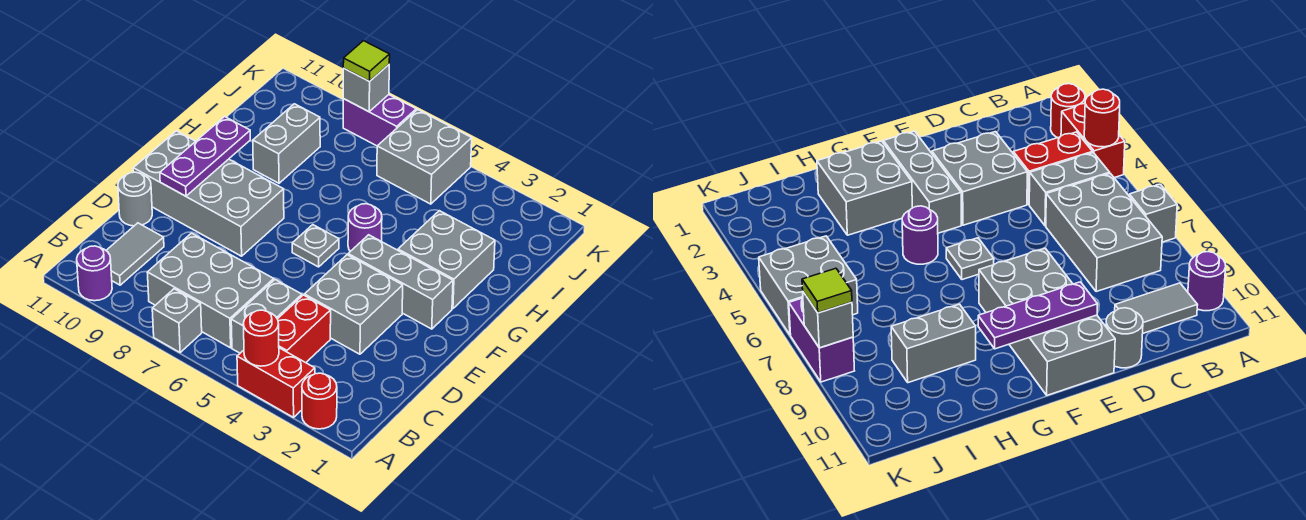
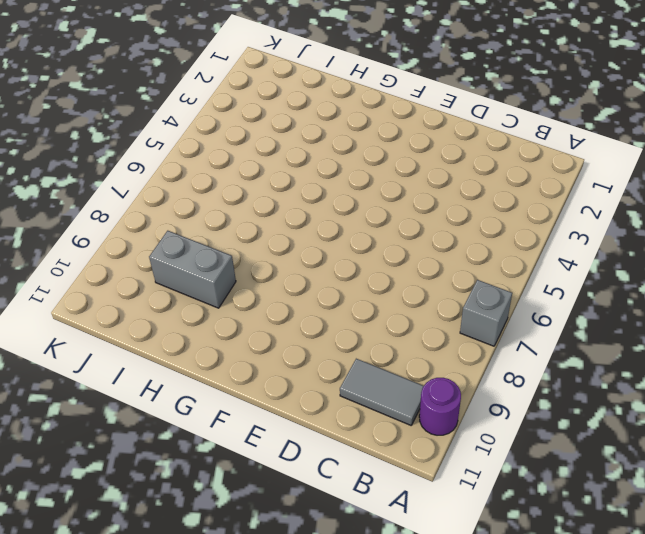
none -> red 1x1 round brick [302,373,337,429]
none -> red 1x2 brick [237,348,315,417]
none -> red 1x2 brick [278,295,331,363]

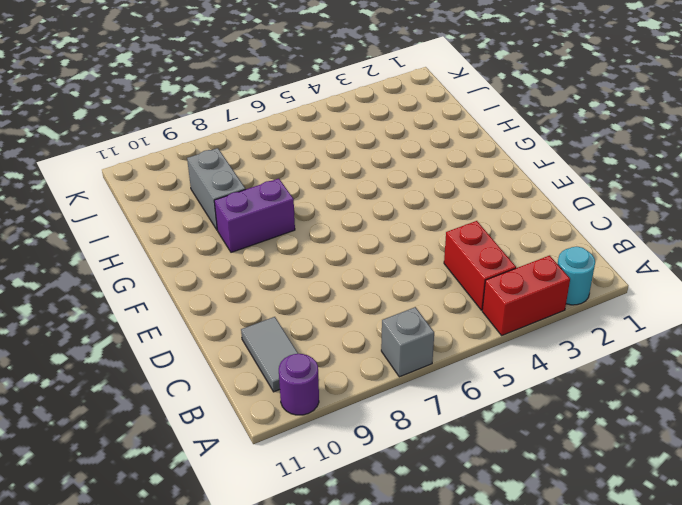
cyan 1x1 round brick [558,247,595,305] -> red 1x1 round brick [302,373,337,429]
purple 1x2 brick [214,179,295,252] -> purple 1x2 brick moved to [343,95,416,146]
none -> grey 1x2 brick [231,280,302,353]
none -> grey 2x3 brick [147,233,274,348]
none -> grey 2x2 brick [304,255,403,354]

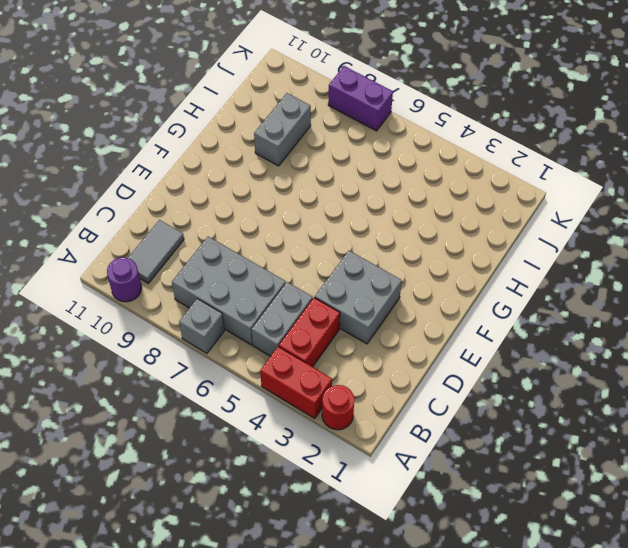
none -> grey 1x1 round brick [118,172,152,226]
none -> grey 2x4 brick [133,131,284,256]
none -> grey 1x3 brick [348,235,453,329]

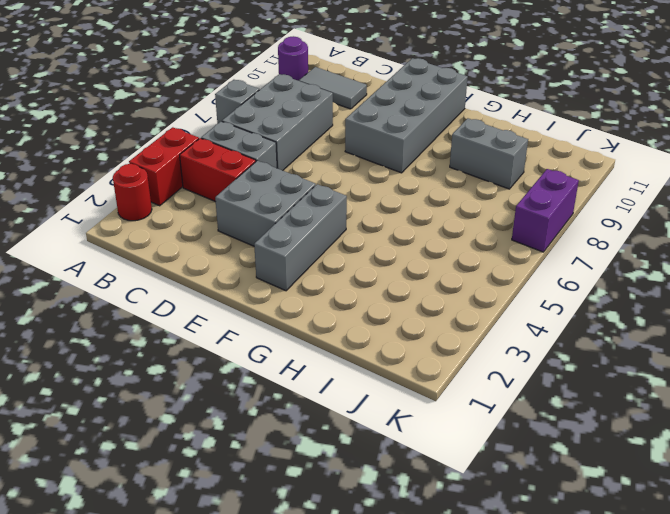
none -> grey 1x1 round brick [118,172,152,226]
none -> grey 1x1 plate [292,225,339,267]
none -> grey 2x2 brick [398,211,495,309]

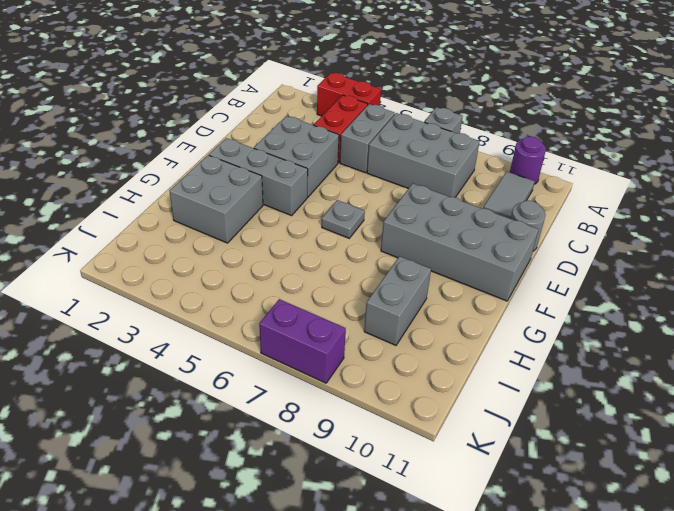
none -> red 1x1 round brick [302,373,337,429]
none -> purple 1x1 round brick [348,204,382,251]
none -> grey 2x2 brick [377,110,472,204]

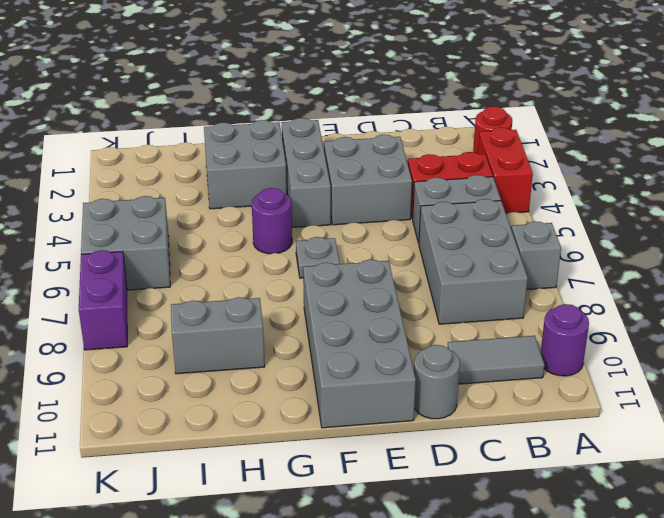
none -> red 1x1 round brick [243,310,279,366]
none -> purple 1x3 plate [160,117,250,196]
none -> grey 1x1 brick [343,65,389,112]

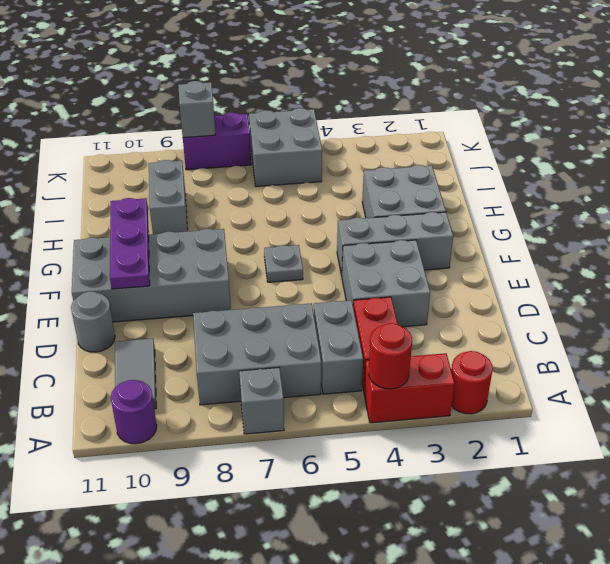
none -> purple 1x1 round brick [348,204,382,251]
none -> lime 1x1 tile [343,41,390,81]

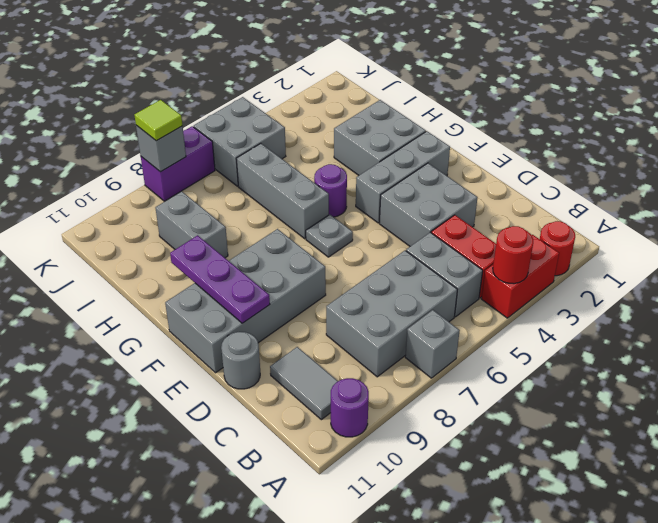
grey 1x3 brick [236,143,329,239] -> none

